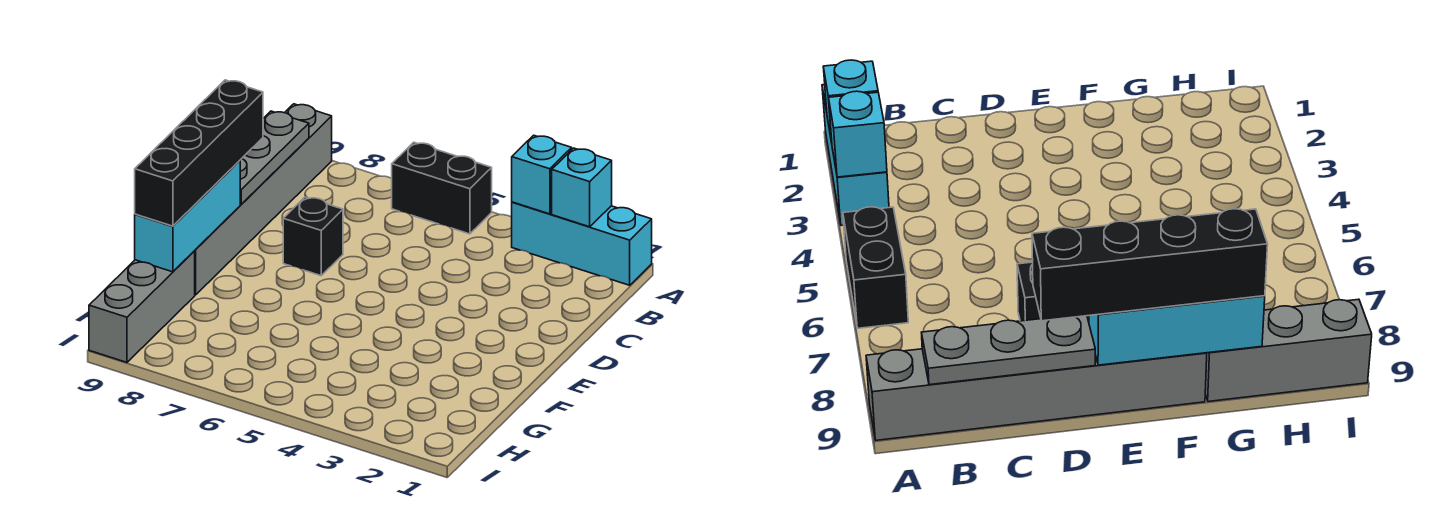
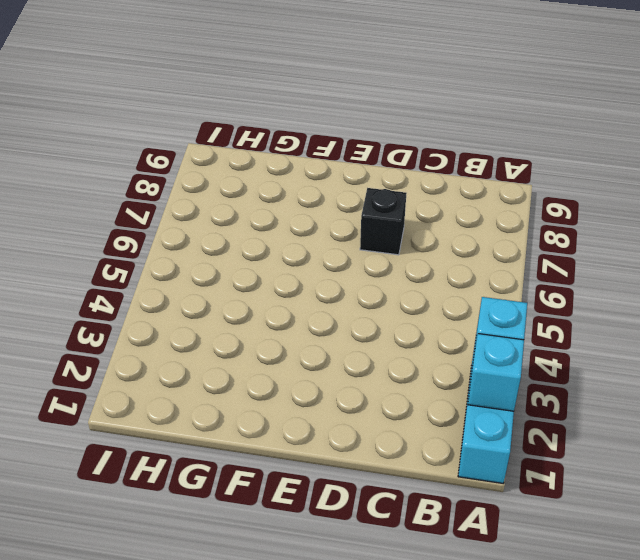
none -> black 1x2 brick [392,142,492,234]
none -> grey 1x6 brick [195,104,332,295]

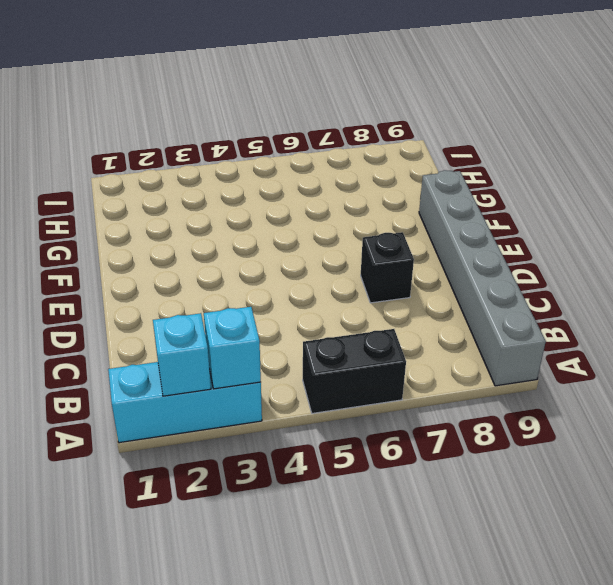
none -> grey 1x3 brick [89,251,195,362]
none -> grey 1x3 plate [240,111,309,204]

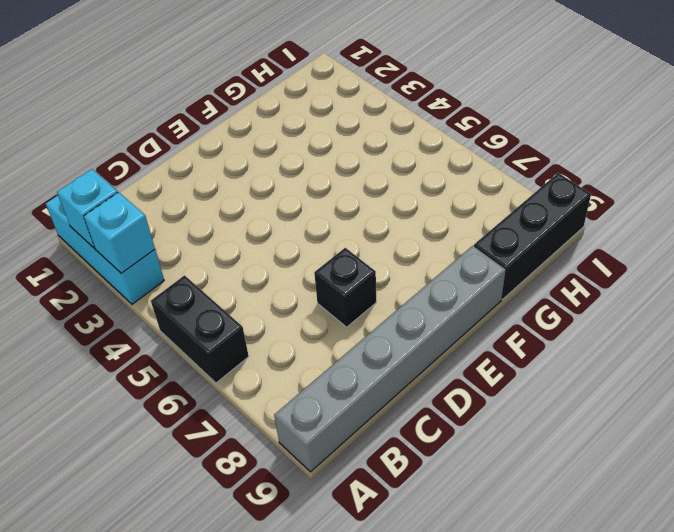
black 1x3 brick [474,173,591,299] -> grey 1x3 brick [89,251,195,362]
none -> grey 1x3 plate [240,111,309,204]
none -> cyan 1x3 brick [135,161,240,272]

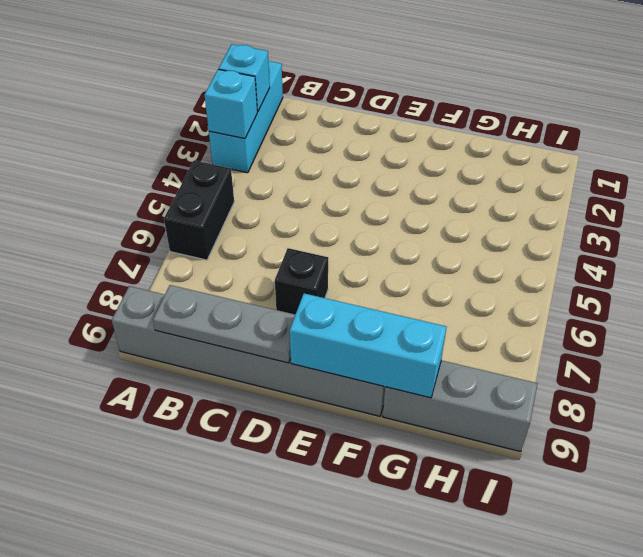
none -> black 1x4 brick [135,80,263,226]

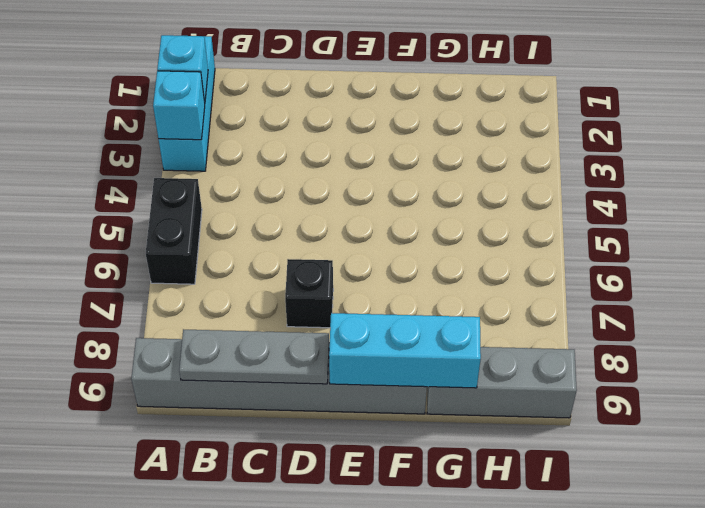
none -> black 1x4 brick [135,80,263,226]

